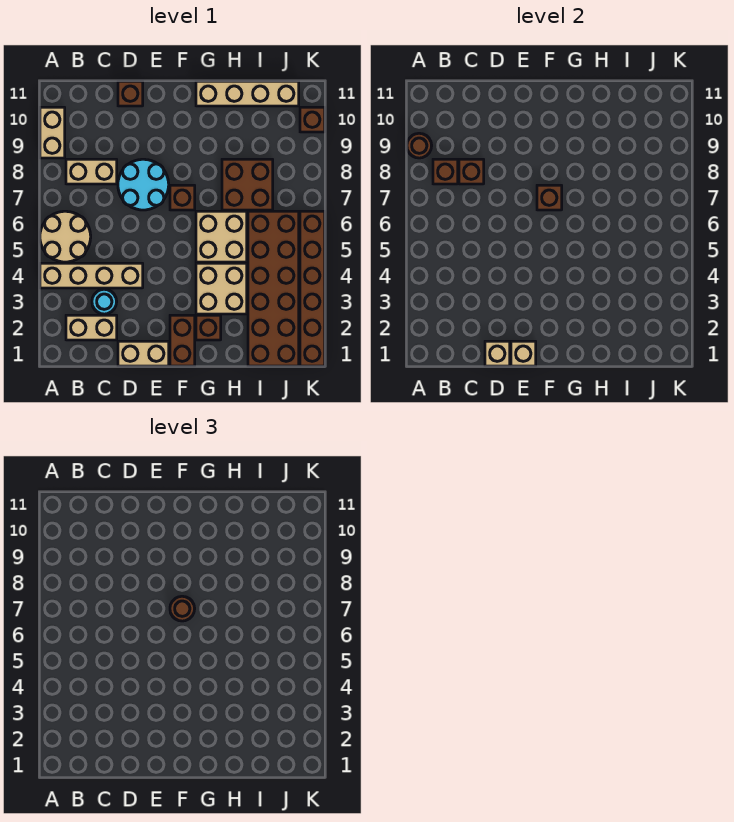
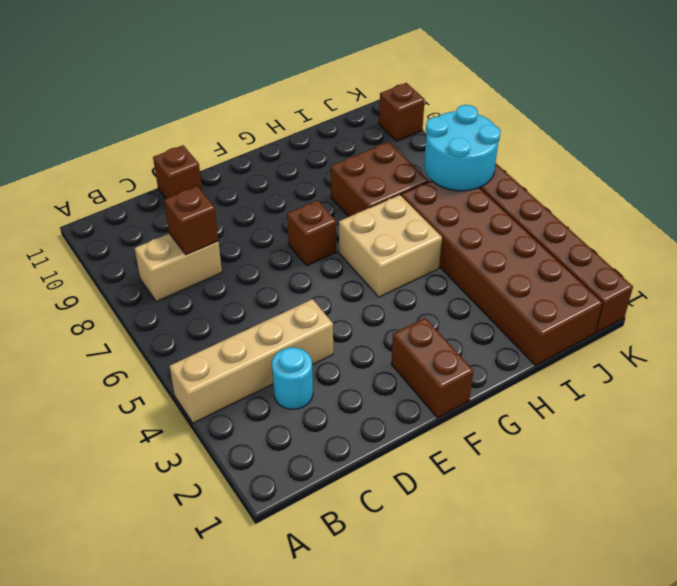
cyan 2x2 round brick [424,105,501,191] -> cyan 2x2 round brick moved to [118,159,169,210]
none -> tan 2x2 round brick [40,211,91,262]
none -> tan 1x2 brick [40,107,65,158]
none -> tan 1x2 brick [66,315,117,340]

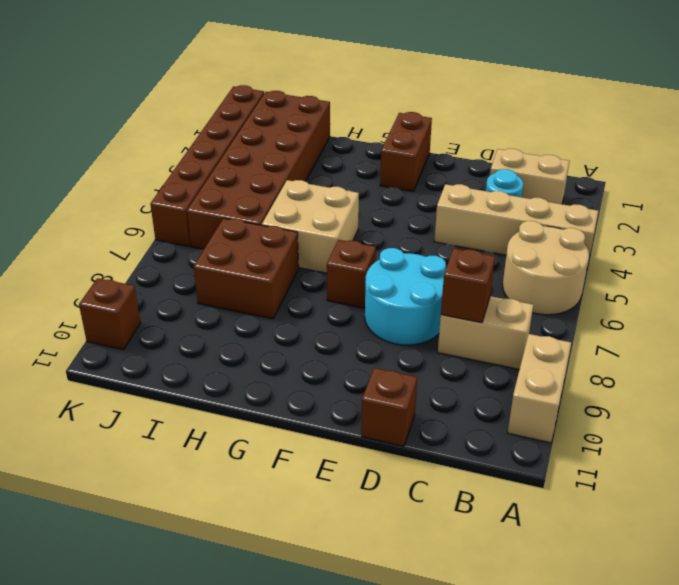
none -> tan 1x2 brick [118,341,169,366]
none -> brown 1x1 brick [196,315,221,340]
none -> tan 2x2 brick [196,263,247,314]

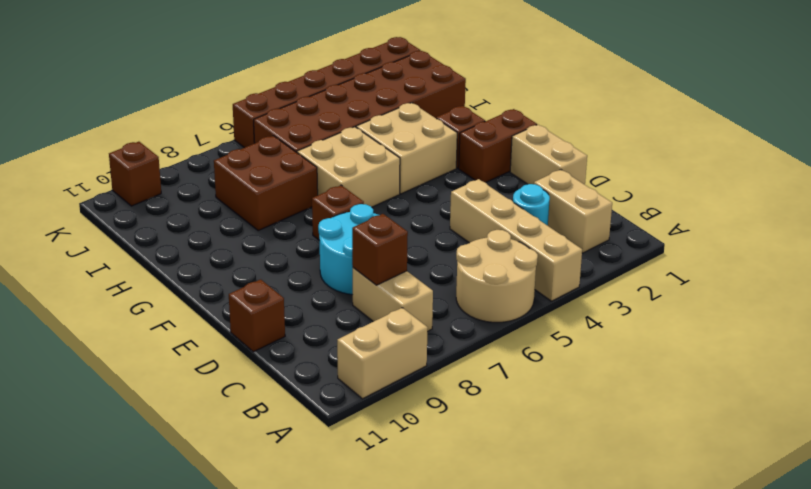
none -> tan 1x4 brick [196,81,299,106]
none -> brown 1x1 round brick [407,133,432,158]
none -> brown 1x1 brick [433,159,458,184]

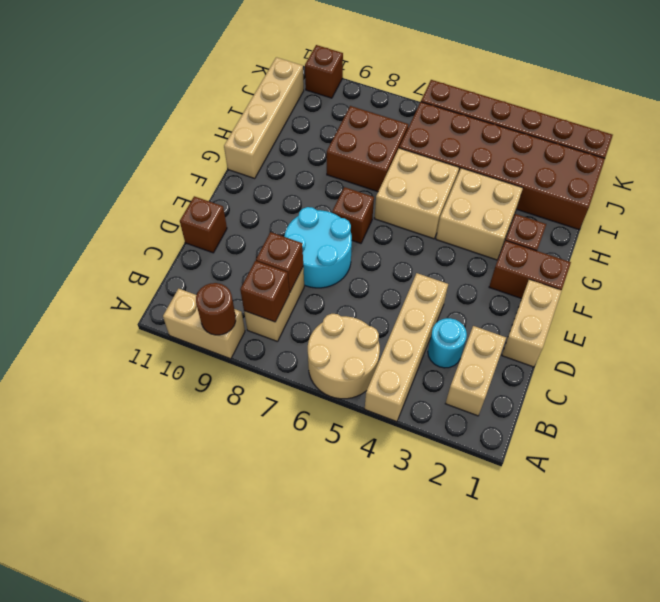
none -> tan 1x1 brick [485,341,510,366]
none -> tan 1x1 brick [511,341,536,366]
none -> brown 1x1 brick [537,185,562,210]

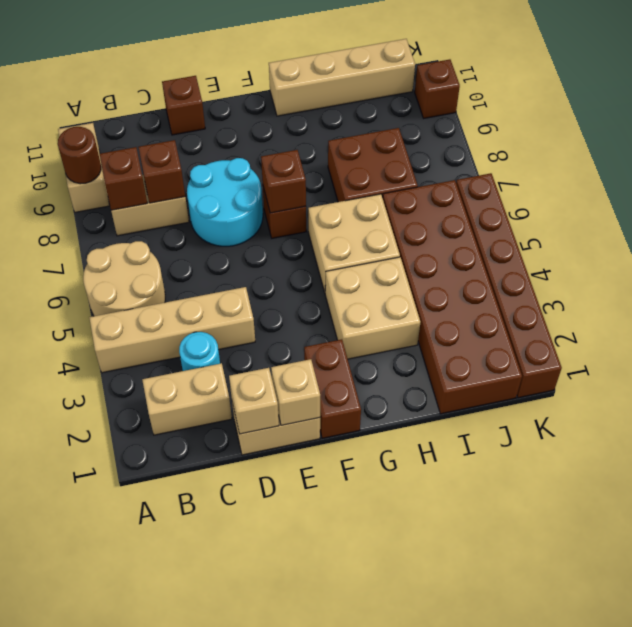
none -> brown 1x1 brick [196,315,221,340]
none -> brown 1x1 round brick [170,596,195,621]

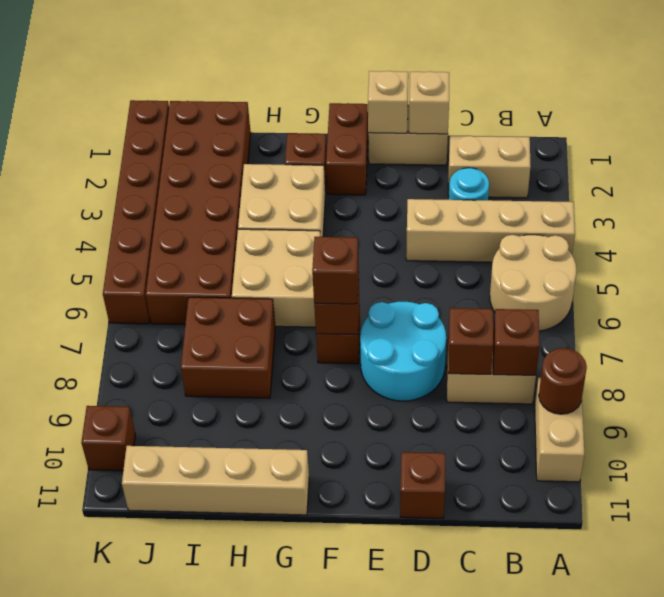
brown 1x1 brick [312,236,359,304] -> brown 1x1 round brick [170,596,195,621]

